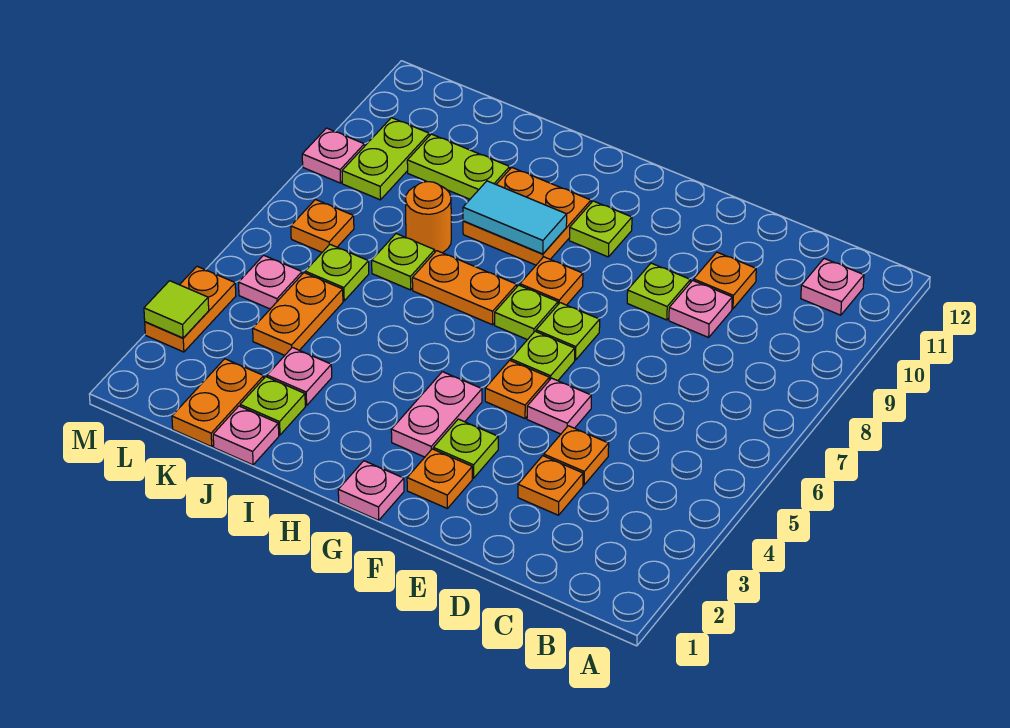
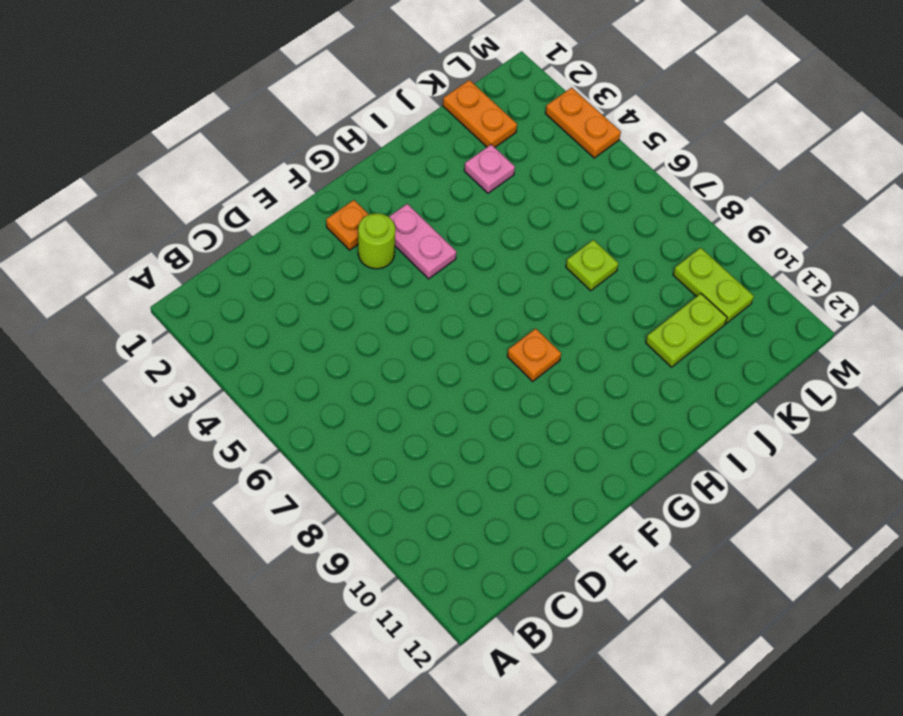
lime 1x1 round brick [358,213,395,269] -> lime 1x1 plate [433,419,498,478]
none -> pink 1x1 plate [801,259,864,315]
none -> orange 1x1 plate [518,456,583,515]
none -> orange 1x1 plate [544,426,609,485]
none -> pink 1x1 plate [669,280,732,337]

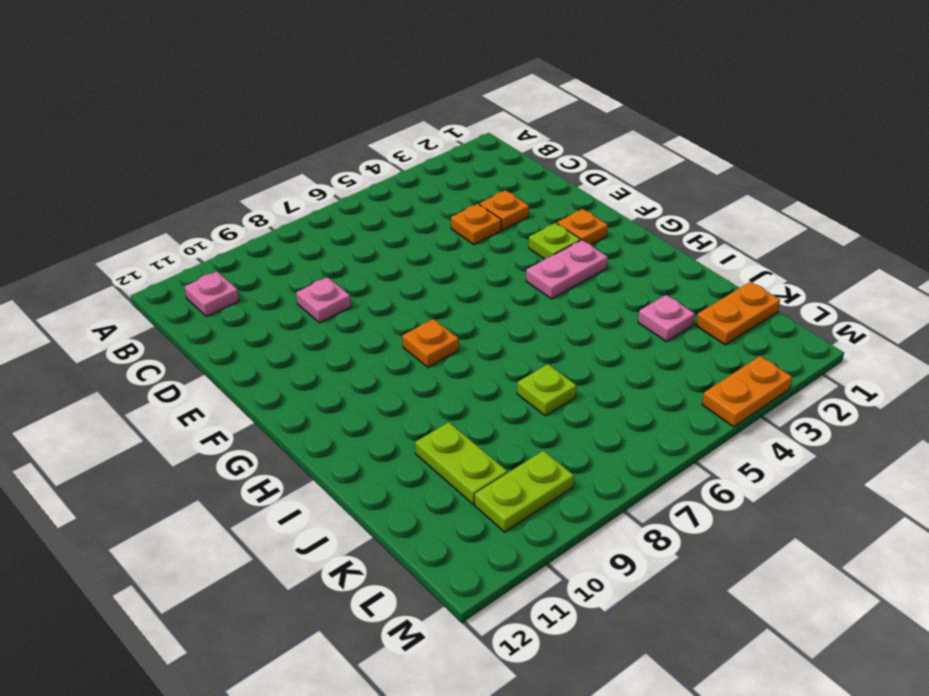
none -> orange 1x1 plate [694,252,756,309]
none -> pink 1x1 plate [527,378,591,434]
none -> lime 1x1 plate [627,263,690,320]
none -> orange 1x1 plate [485,360,549,418]

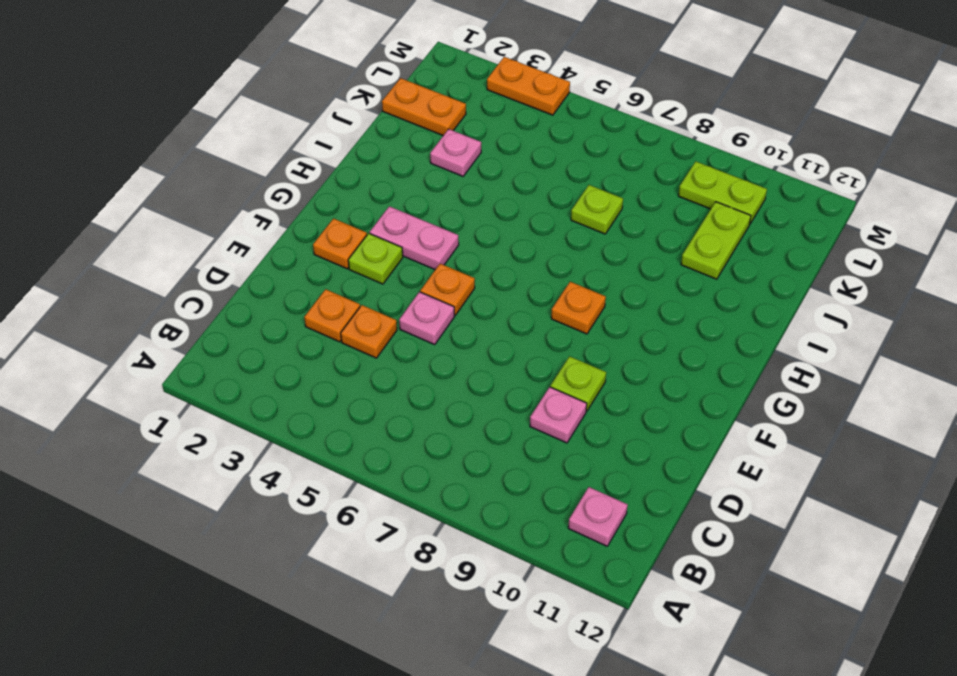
none -> orange 1x1 plate [694,252,756,309]
none -> lime 1x1 plate [511,331,575,381]
none -> lime 1x1 plate [536,303,600,360]
none -> pink 1x1 plate [338,461,404,520]

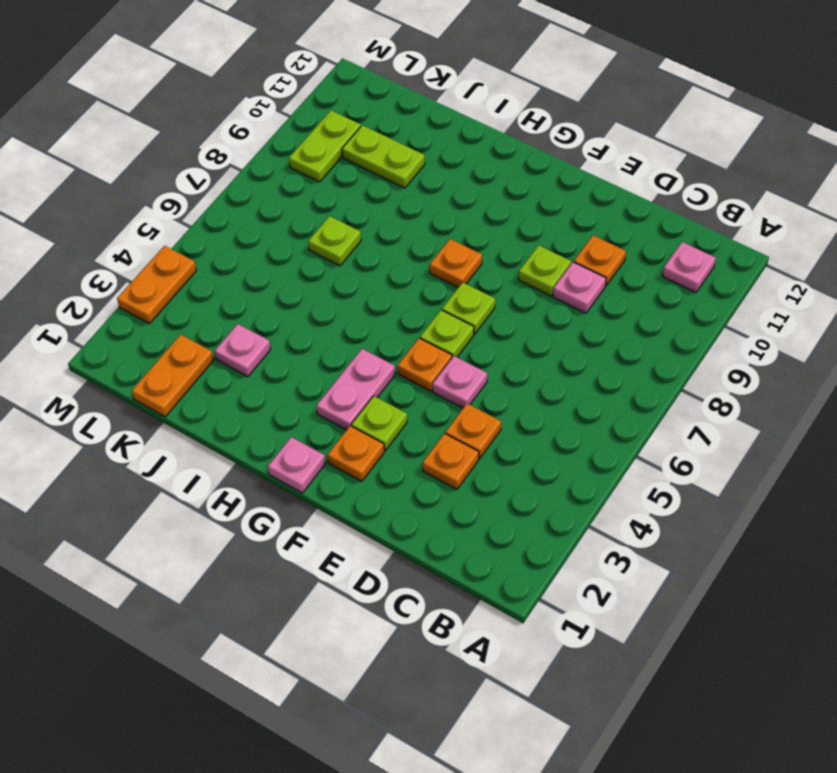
none -> lime 1x1 plate [495,285,558,340]
none -> lime 1x1 plate [569,201,632,257]
none -> orange 1x2 plate [412,251,517,325]
none -> orange 2x2 plate [463,167,591,265]

